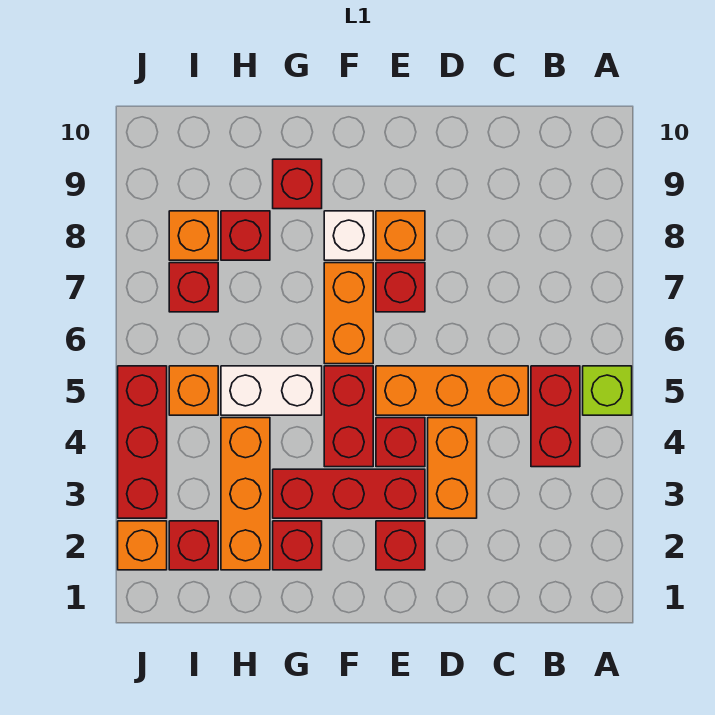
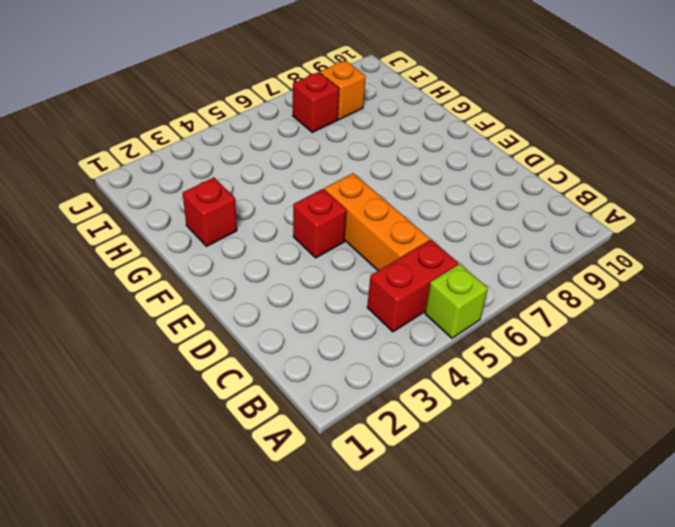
none -> orange 1x2 brick [428,418,477,518]
none -> red 1x1 brick [376,521,425,570]
none -> red 1x3 brick [273,469,425,518]

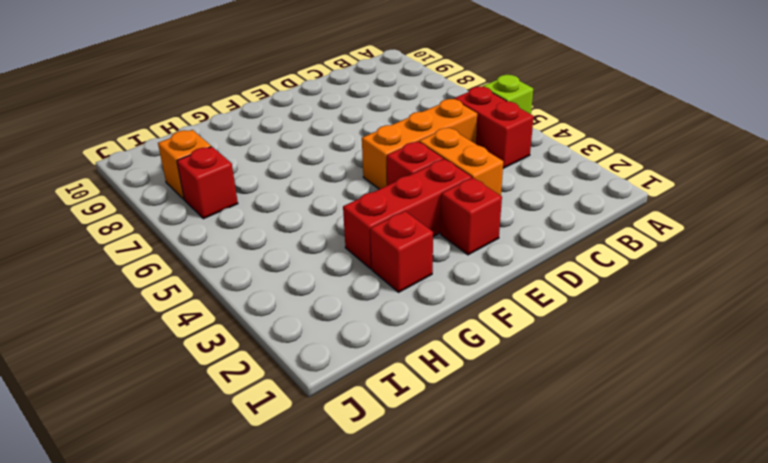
none -> red 1x1 brick [376,263,425,312]
none -> orange 1x1 brick [376,211,425,260]
none -> red 1x2 brick [324,366,373,467]

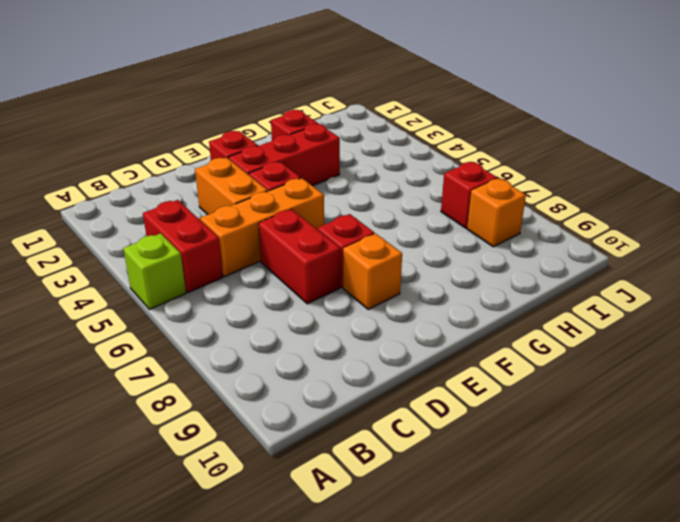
red 1x2 brick [258,209,340,304] -> red 1x2 brick moved to [324,366,373,467]
none -> orange 1x2 brick [324,263,373,364]
none -> white 1x1 brick [324,211,373,260]
none -> white 1x2 brick [221,366,322,415]

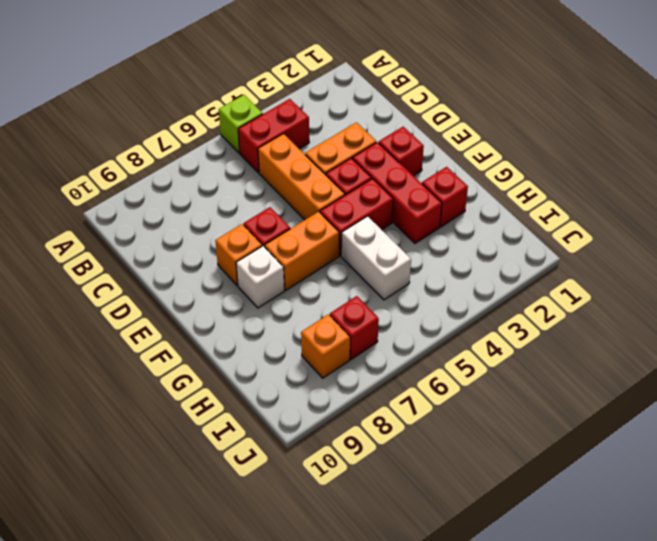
none -> red 1x1 brick [273,159,322,209]
none -> orange 1x3 brick [221,418,270,570]
none -> red 1x1 brick [221,211,270,260]

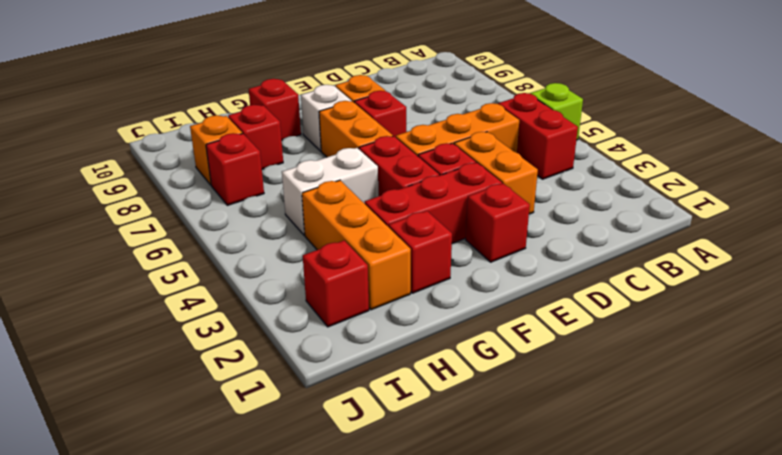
none -> orange 1x1 brick [169,366,218,415]
none -> orange 1x1 brick [118,521,167,570]
none -> red 1x3 brick [118,366,167,518]

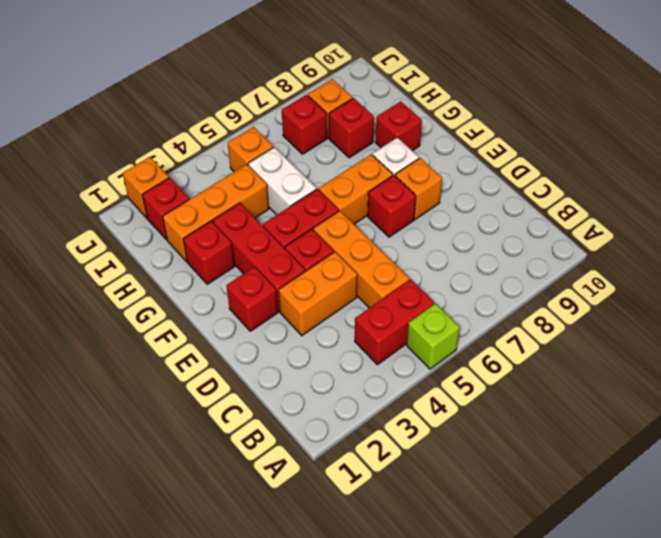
none -> red 1x3 brick [118,366,167,518]

